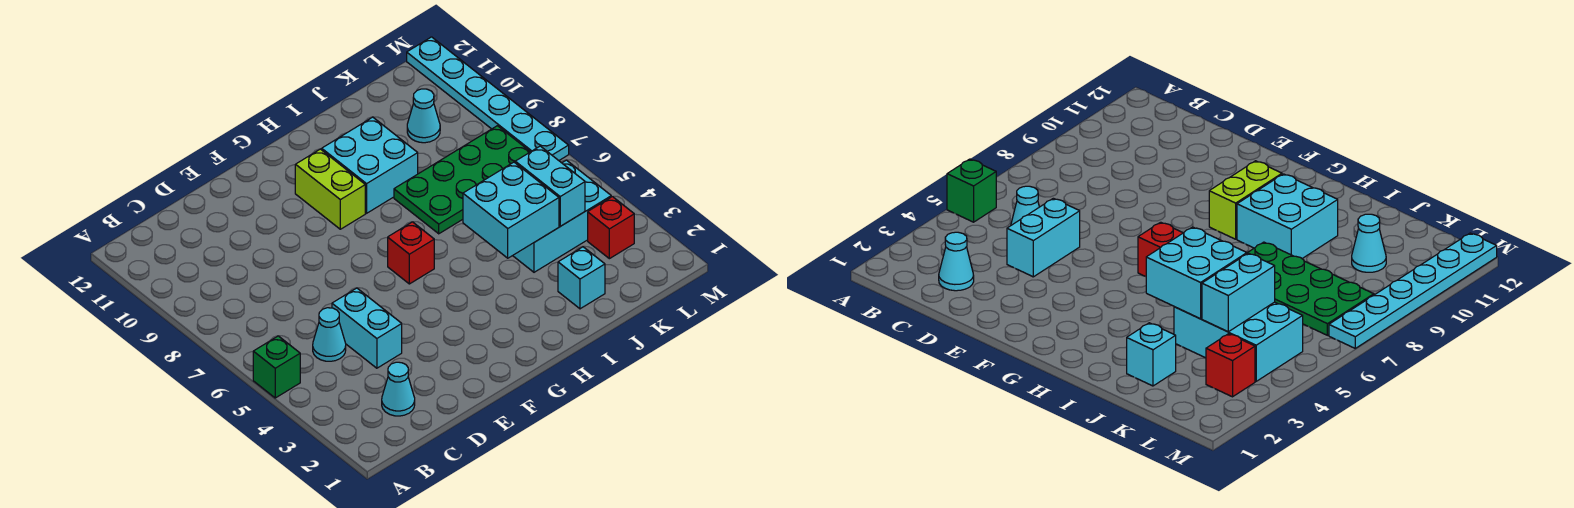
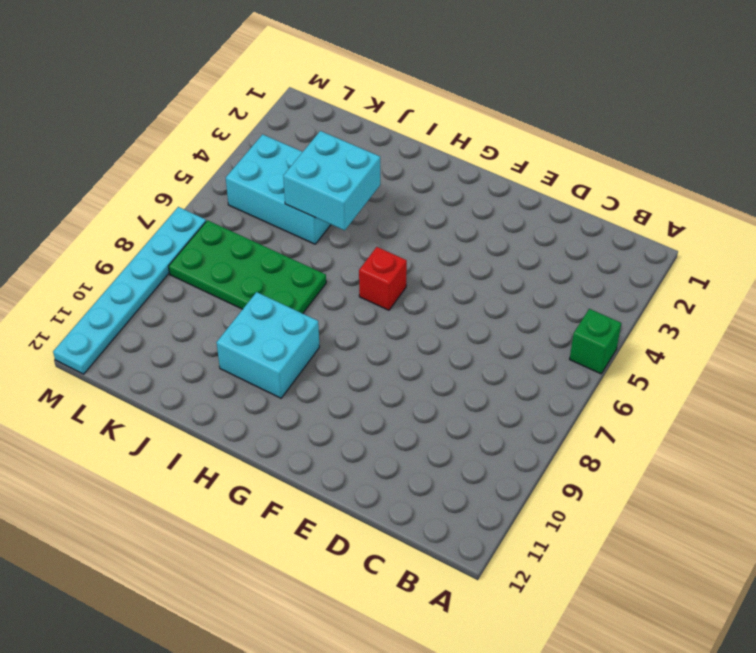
none -> cyan 1x1 cone [382,362,415,416]
none -> cyan 1x1 cone [313,308,346,361]
none -> cyan 1x2 brick [332,288,402,368]

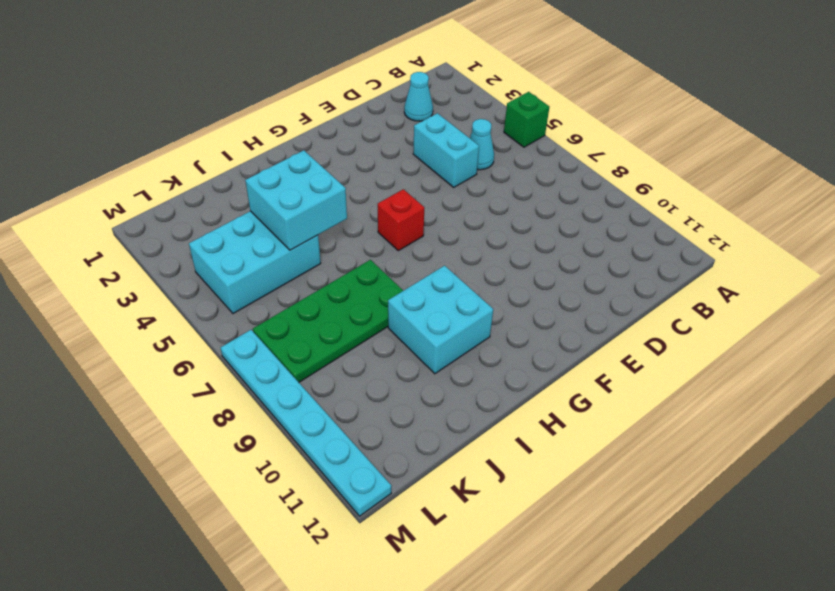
none -> lime 1x2 brick [295,149,365,229]
none -> cyan 1x1 brick [558,247,605,309]
none -> cyan 1x1 cone [407,89,440,143]

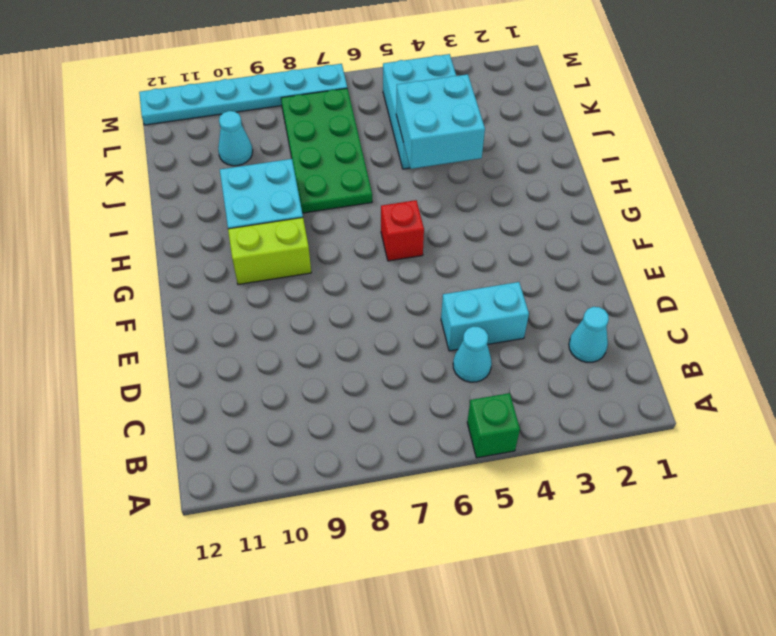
none -> cyan 1x1 brick [558,247,605,309]
none -> red 1x1 brick [588,197,634,259]
none -> cyan 1x2 brick [515,146,585,226]

